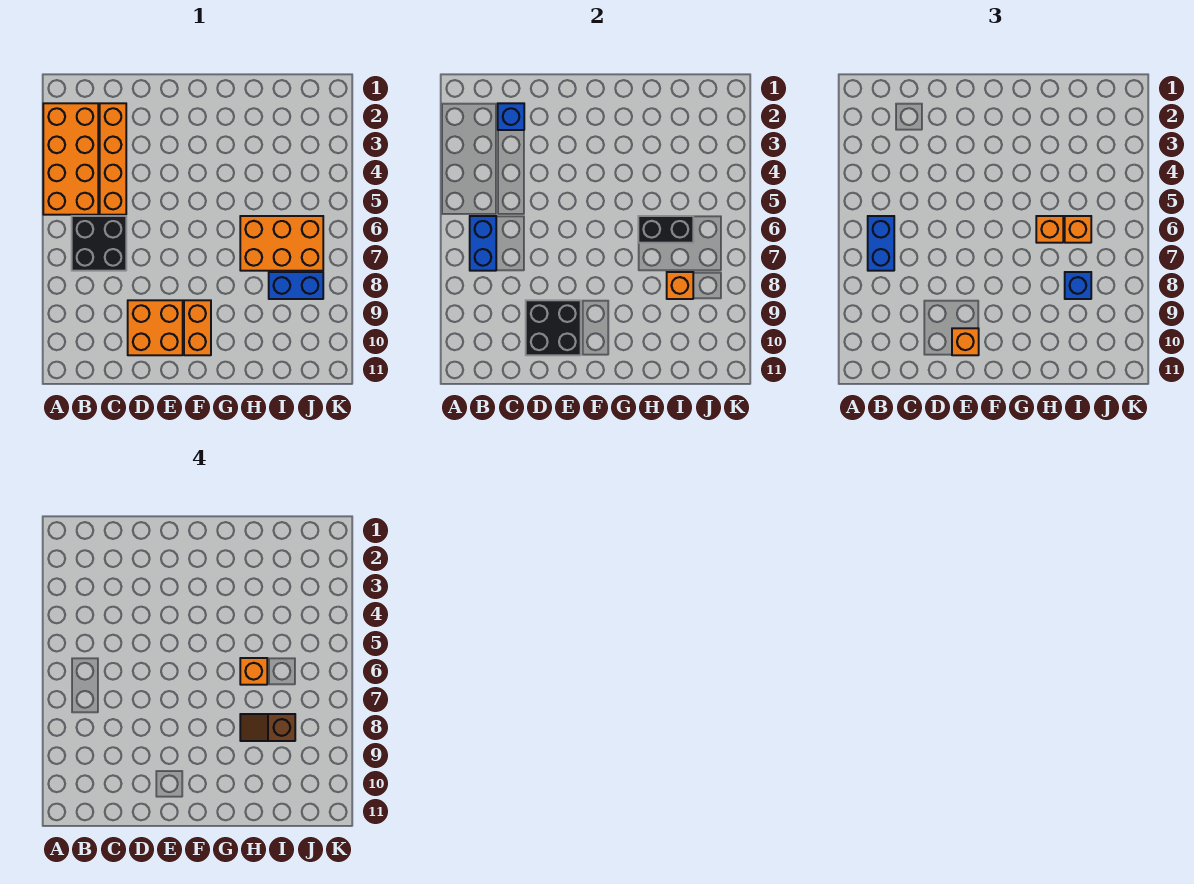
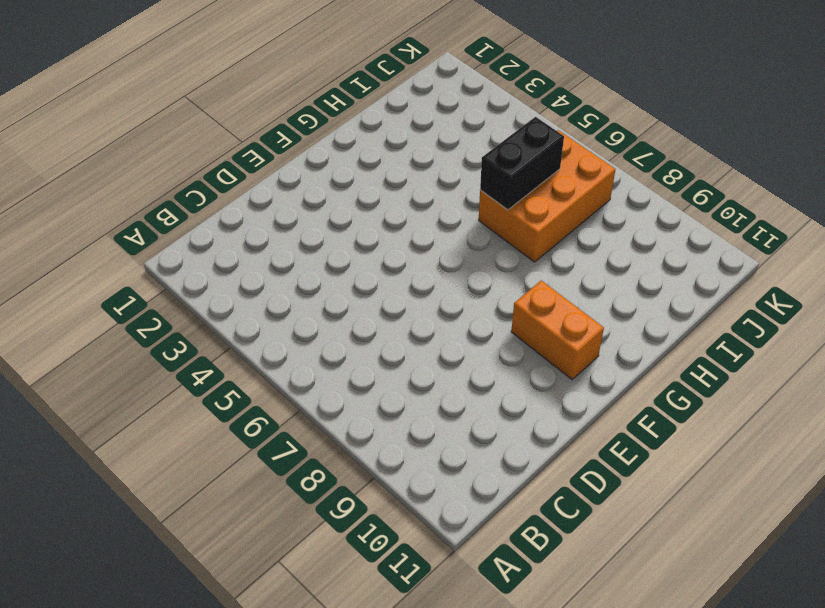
none -> orange 2x4 brick [43,103,98,215]
none -> black 2x2 brick [72,216,126,271]
none -> orange 1x4 brick [100,103,126,215]

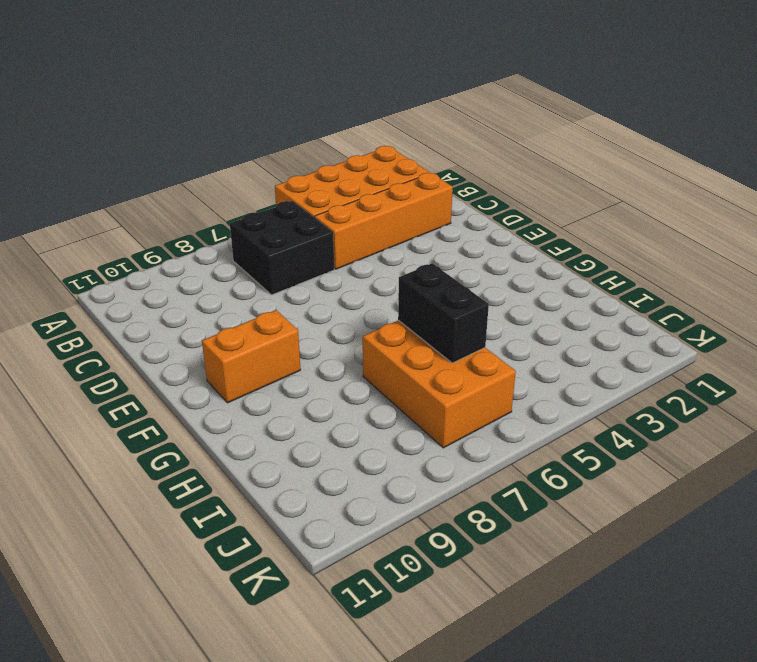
none -> orange 2x2 brick [128,300,183,355]
none -> blue 1x2 brick [269,272,323,299]
none -> blue 1x2 brick [470,216,496,271]

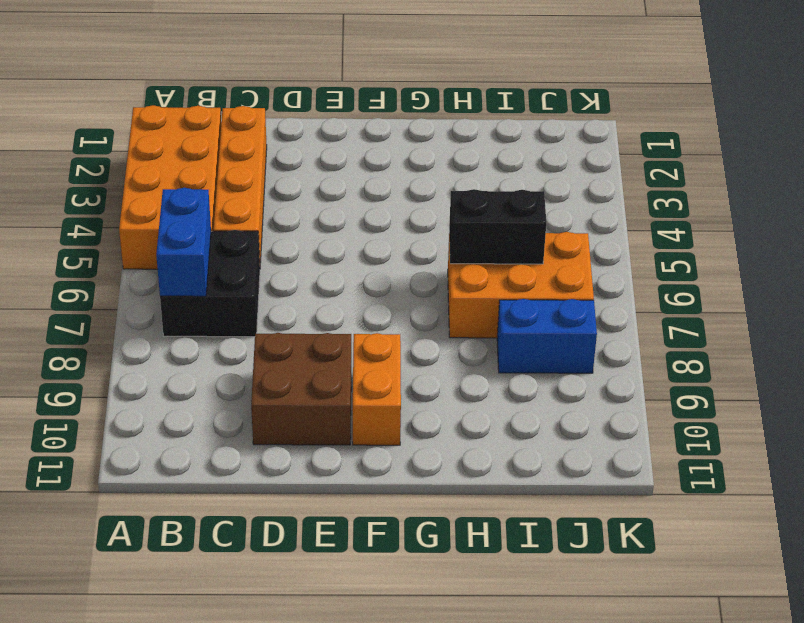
brown 2x2 brick [251,333,351,445] -> orange 2x2 brick [128,300,183,355]
none -> blue 1x1 brick [498,103,524,130]
none -> black 2x2 brick [526,300,581,355]
none -> orange 1x1 brick [667,272,693,299]

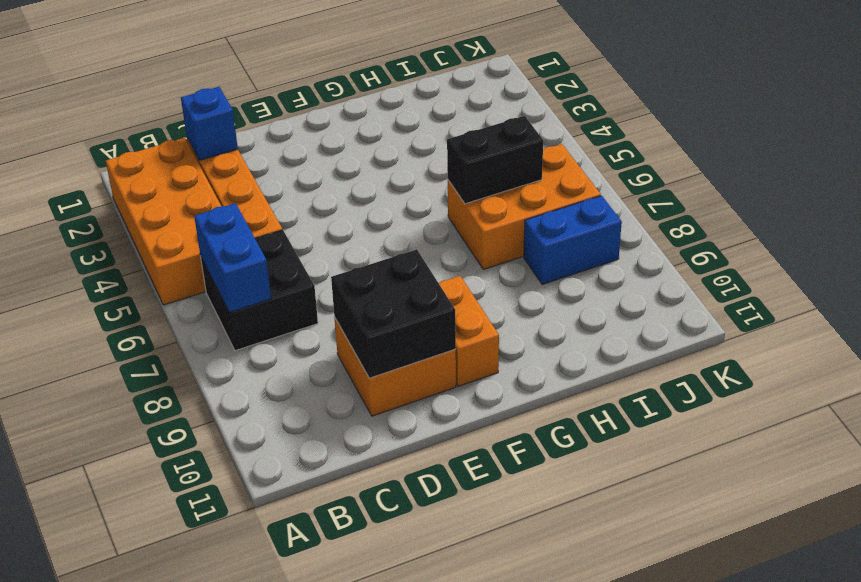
none -> orange 1x1 brick [667,272,693,299]
none -> blue 1x2 brick [868,216,894,271]
none -> orange 1x1 brick [952,328,979,355]

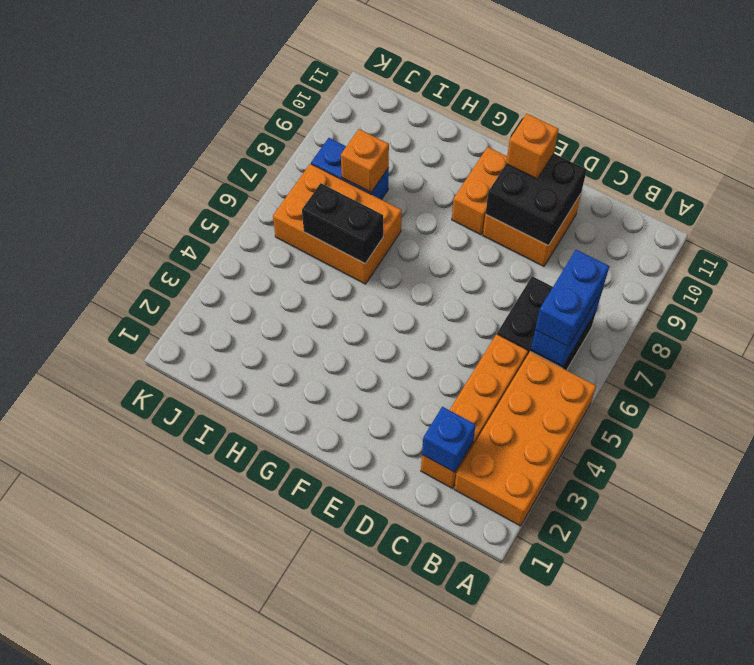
none -> orange 1x1 brick [1036,216,1063,243]
none -> orange 1x1 brick [1065,216,1091,243]
none -> blue 1x1 brick [1065,272,1091,299]

